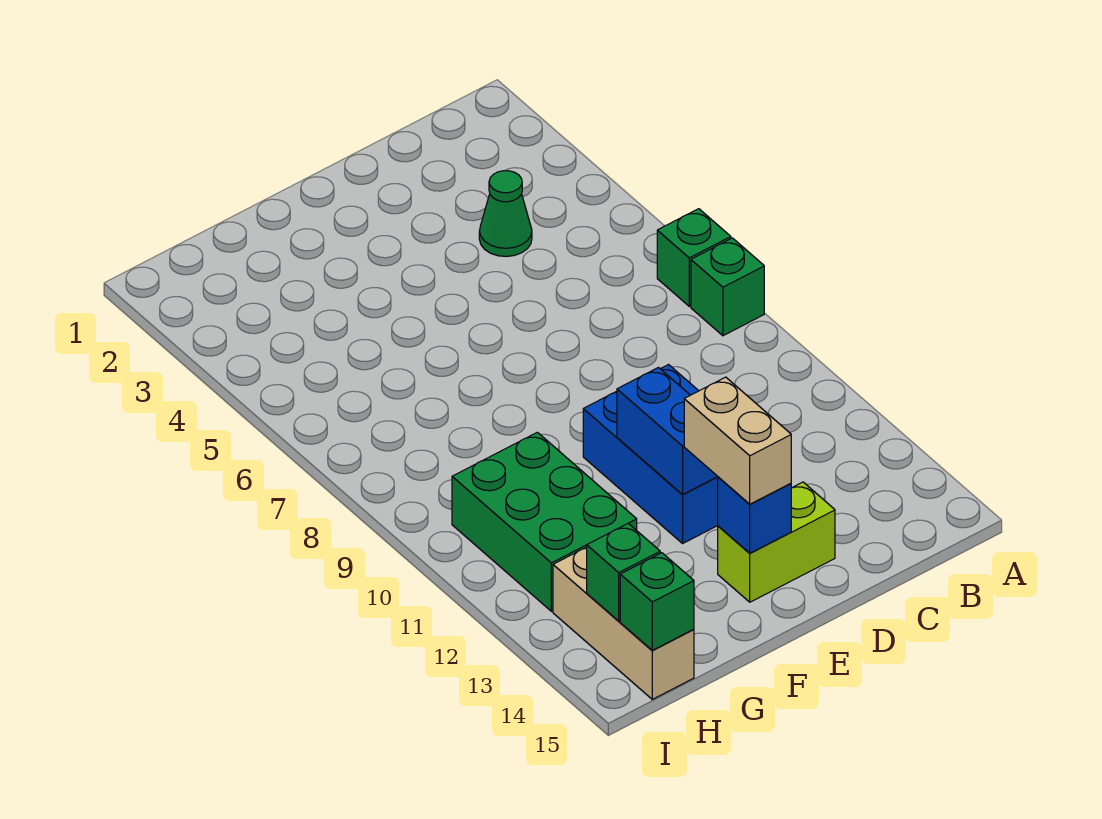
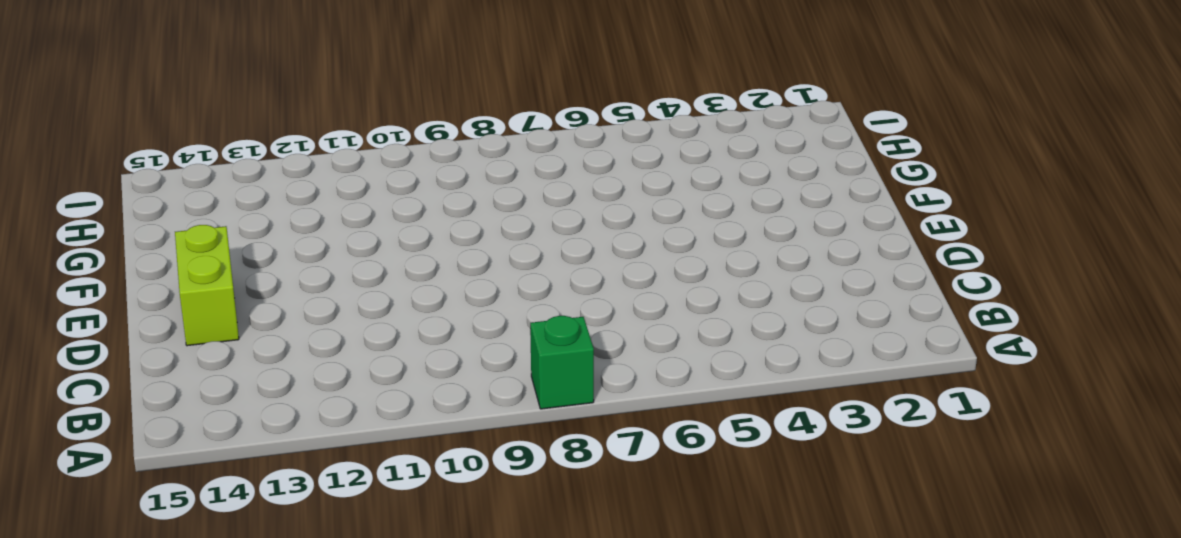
none -> green 1x1 brick [657,209,731,306]
none -> green 1x1 cone [479,171,532,257]
none -> blue 2x3 brick [583,365,718,543]

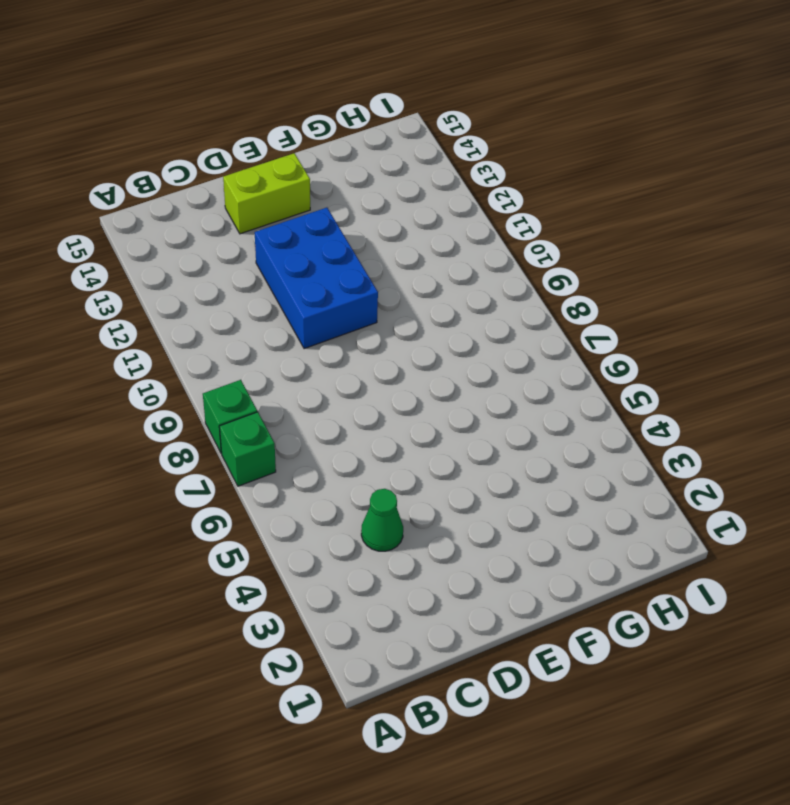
none -> green 2x3 brick [452,432,637,611]
none -> tan 1x3 brick [553,547,694,699]
none -> blue 1x2 brick [617,368,718,494]

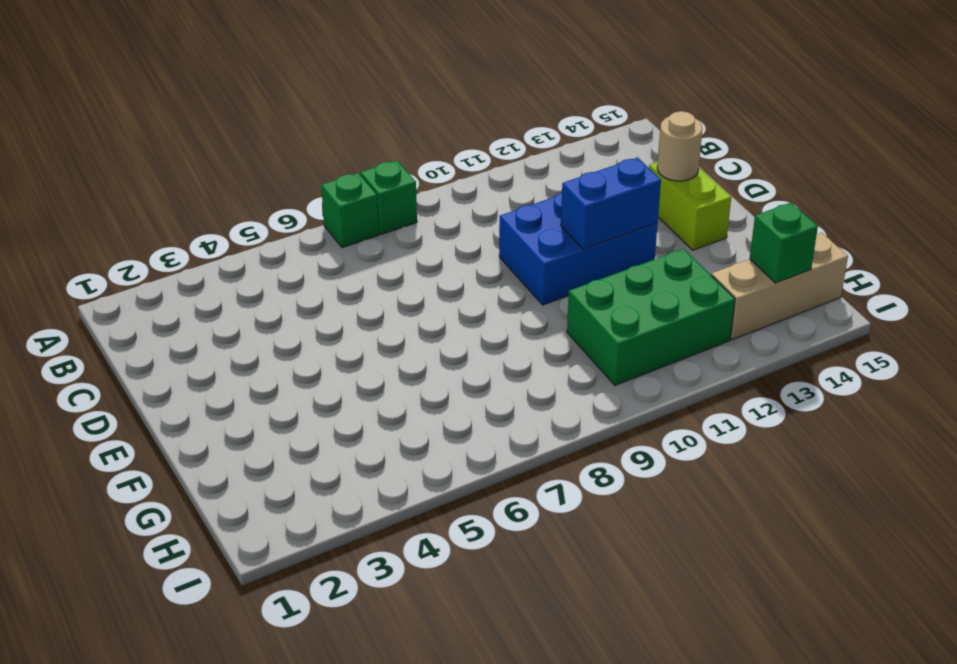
tan 1x1 round brick [657,111,702,181] -> none
none -> green 1x1 cone [479,171,532,257]
none -> blue 1x1 brick [718,477,791,553]
none -> green 1x1 brick [620,553,694,650]

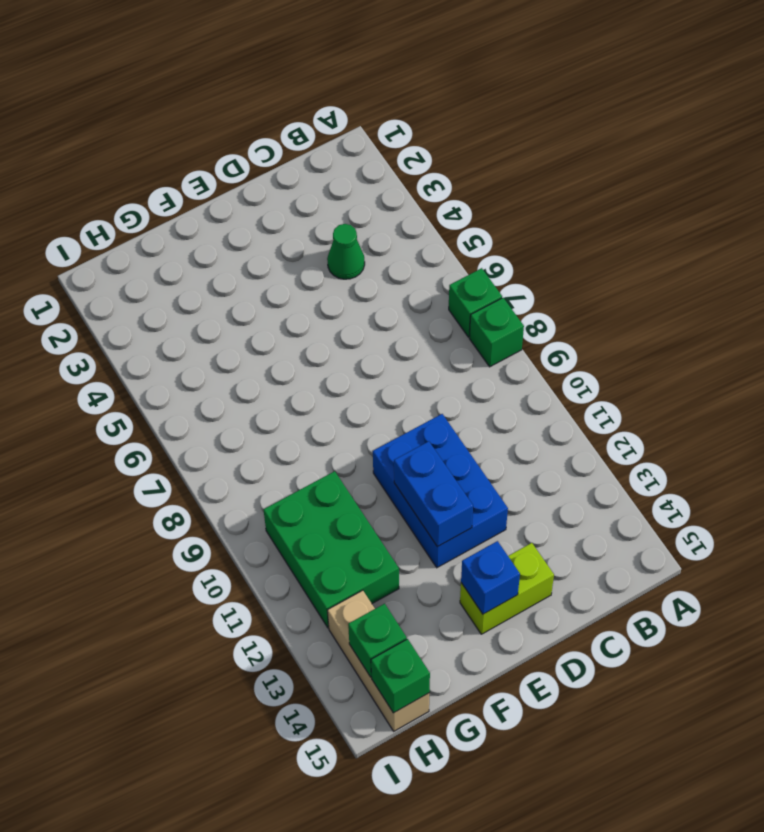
none -> tan 1x2 brick [684,377,791,504]

